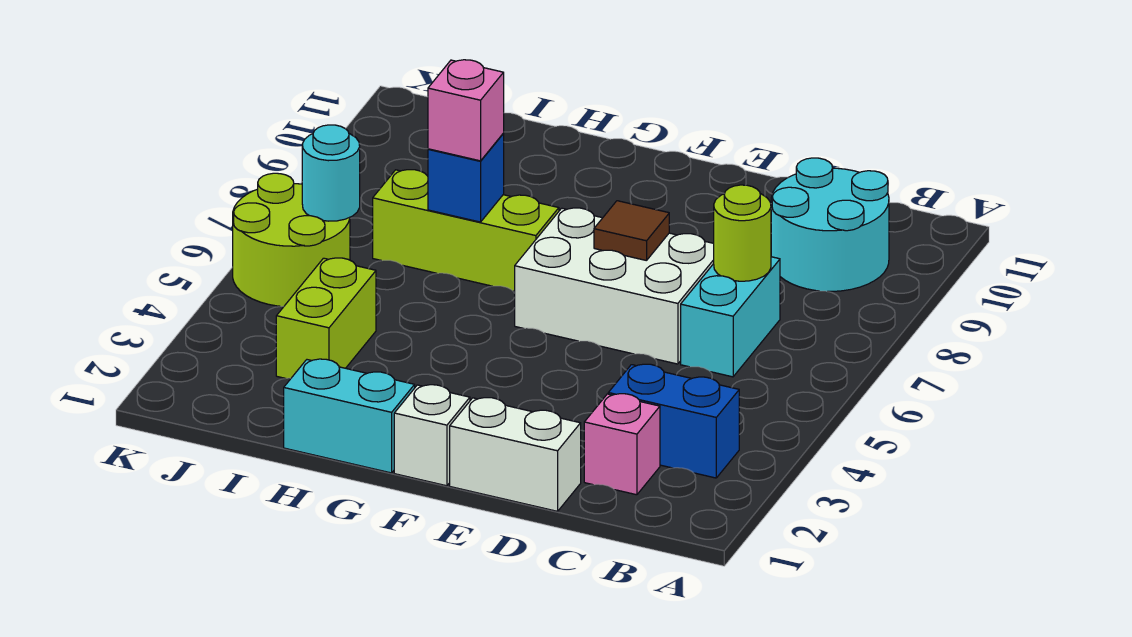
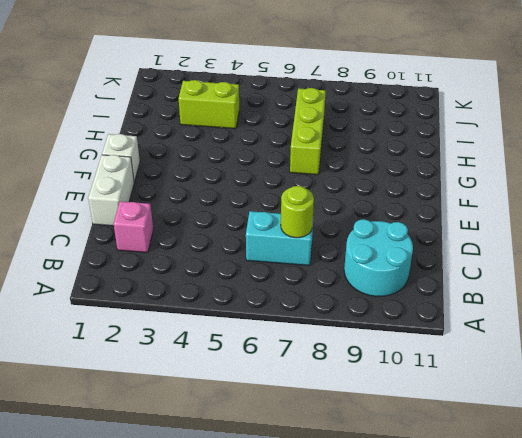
none -> blue 1x2 brick [608,364,739,478]
none -> white 2x3 brick [515,208,714,364]
none -> cyan 1x2 brick [284,359,415,473]

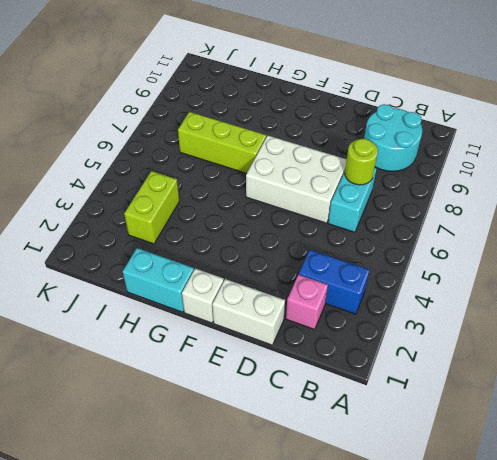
none -> lime 2x2 round brick [233,173,350,306]
none -> brown 1x1 tile [594,201,669,261]
none -> blue 1x1 brick [428,134,504,222]

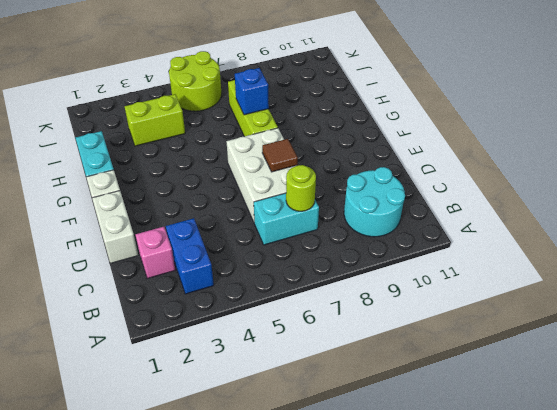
none -> cyan 1x1 round brick [302,125,360,221]
none -> pink 1x1 brick [428,60,504,161]

